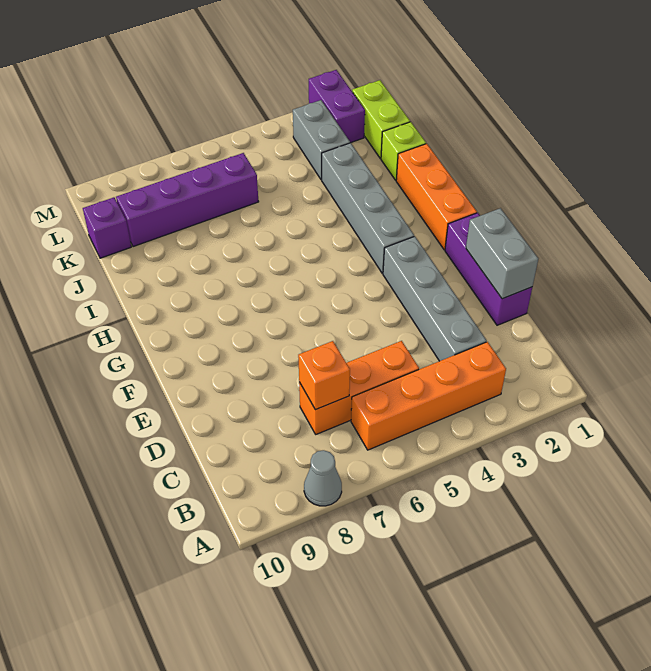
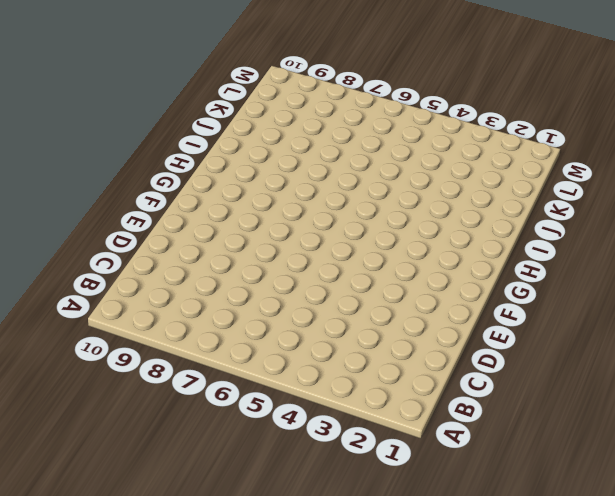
none -> grey 1x1 cone [304,450,342,506]
none -> orange 1x4 brick [351,342,506,450]
none -> grey 1x4 brick [383,236,487,361]

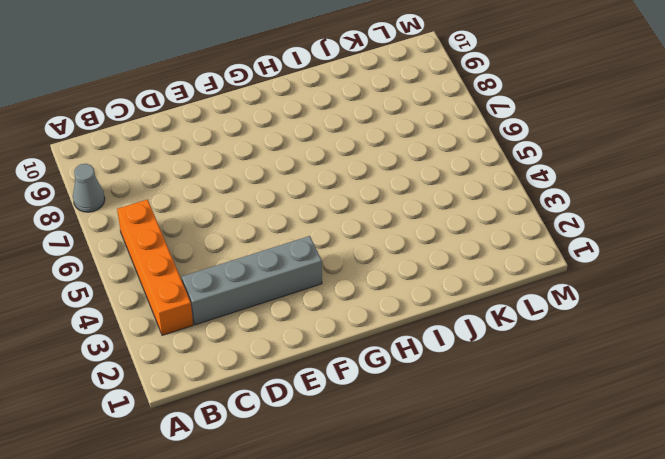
none -> orange 1x3 brick [299,341,419,434]
none -> purple 1x3 brick [445,213,532,325]
none -> orange 1x3 brick [396,144,477,250]

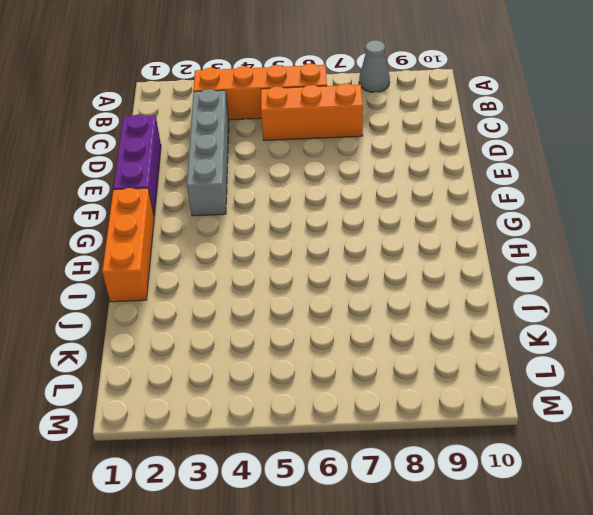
none -> grey 1x4 brick [322,143,414,273]
none -> lime 1x1 brick [381,122,426,180]
none -> lime 1x2 brick [352,80,410,159]

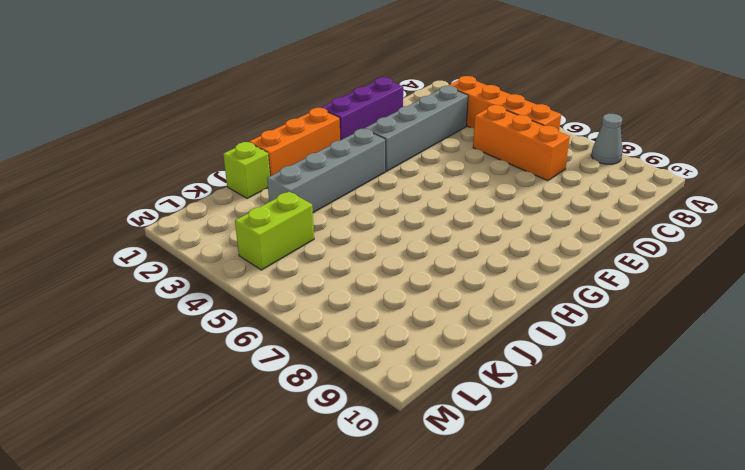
lime 1x2 brick [235,192,314,270] -> lime 1x2 brick moved to [352,80,410,159]
none -> grey 1x2 brick [293,100,350,180]
none -> purple 1x4 brick [116,153,259,247]
none -> purple 1x1 brick [83,197,131,258]

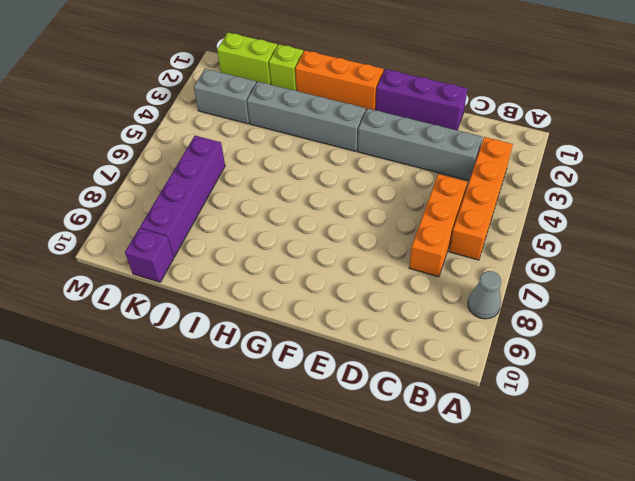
none -> purple 1x2 brick [309,70,365,143]
none -> orange 1x1 brick [298,341,350,410]
none -> grey 1x2 brick [466,208,538,299]

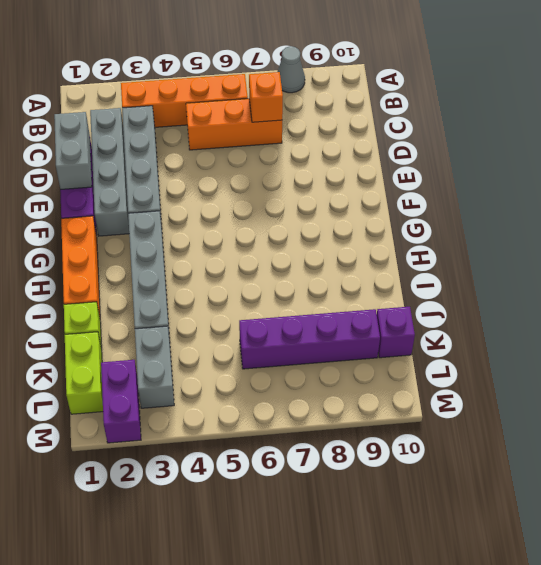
grey 1x4 brick [90,108,129,236] -> none

